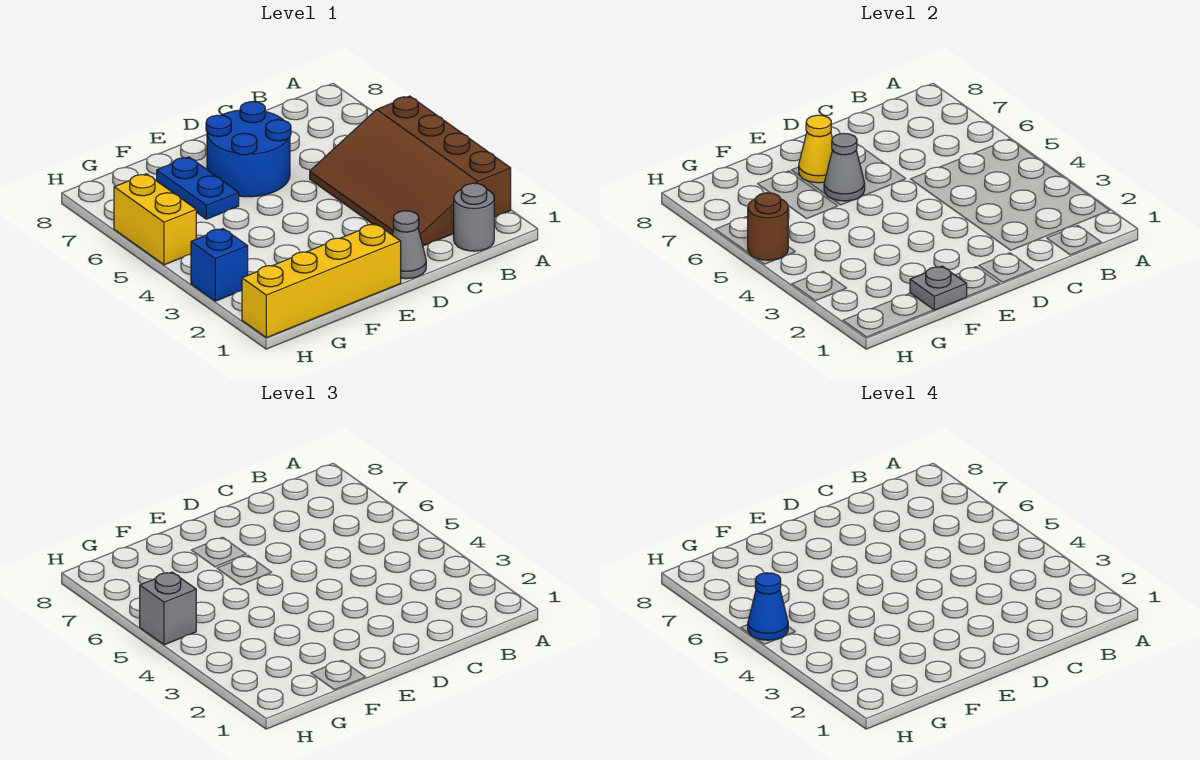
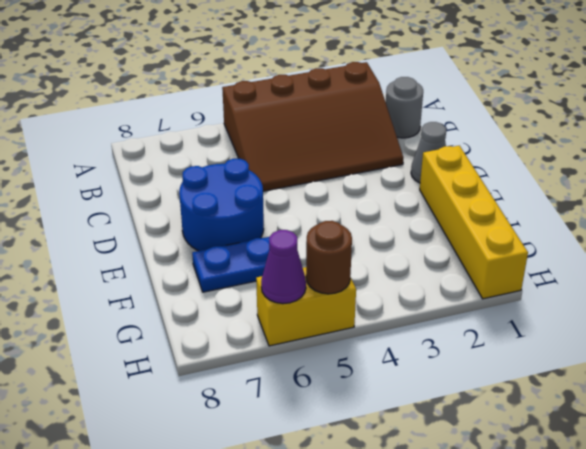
purple 1x1 cone [261,230,306,304] -> none
none -> blue 1x1 brick [191,229,248,301]
none -> grey 1x1 cone [824,133,865,201]
none -> yellow 1x1 cone [799,115,832,183]

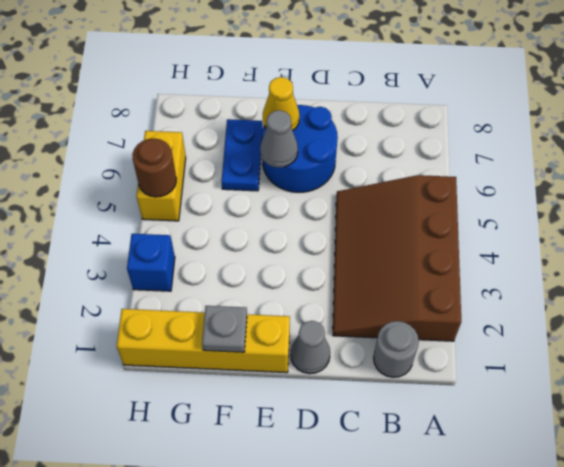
none -> grey 1x1 brick [140,572,196,645]
none -> blue 1x1 cone [748,573,788,640]

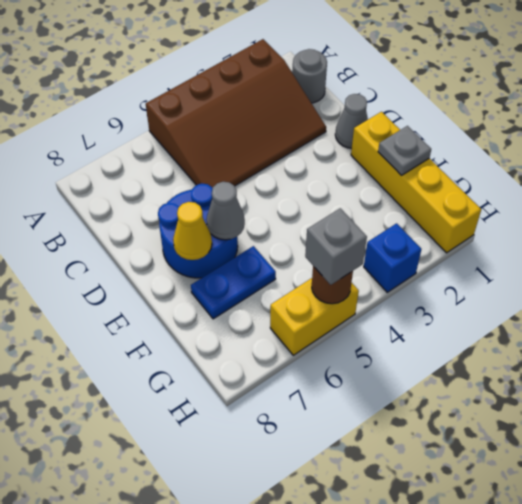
none -> blue 1x1 cone [748,573,788,640]

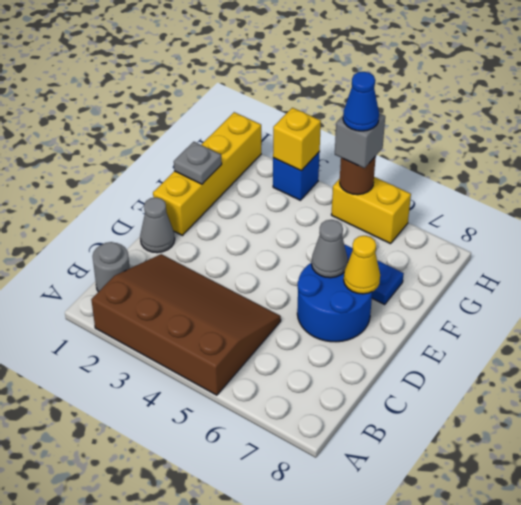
yellow 1x1 brick [273,108,321,171] -> none

